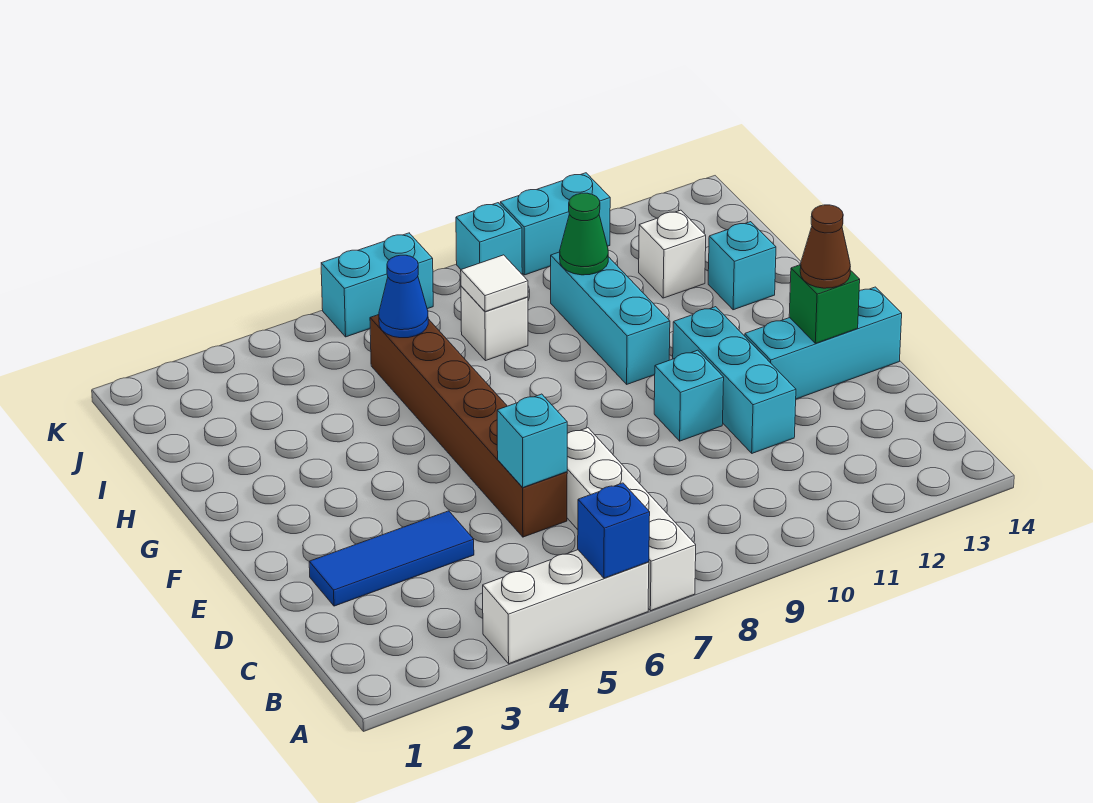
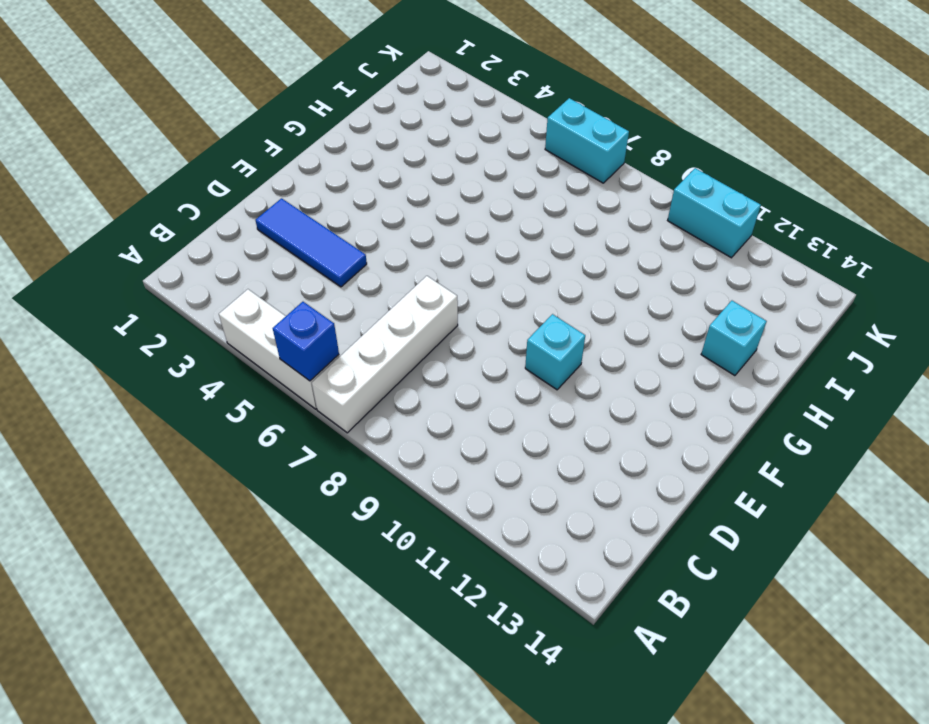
none -> brown 1x6 brick [370,315,567,537]
none -> cyan 1x3 brick [673,307,796,453]
none -> cyan 1x3 brick [745,287,902,399]

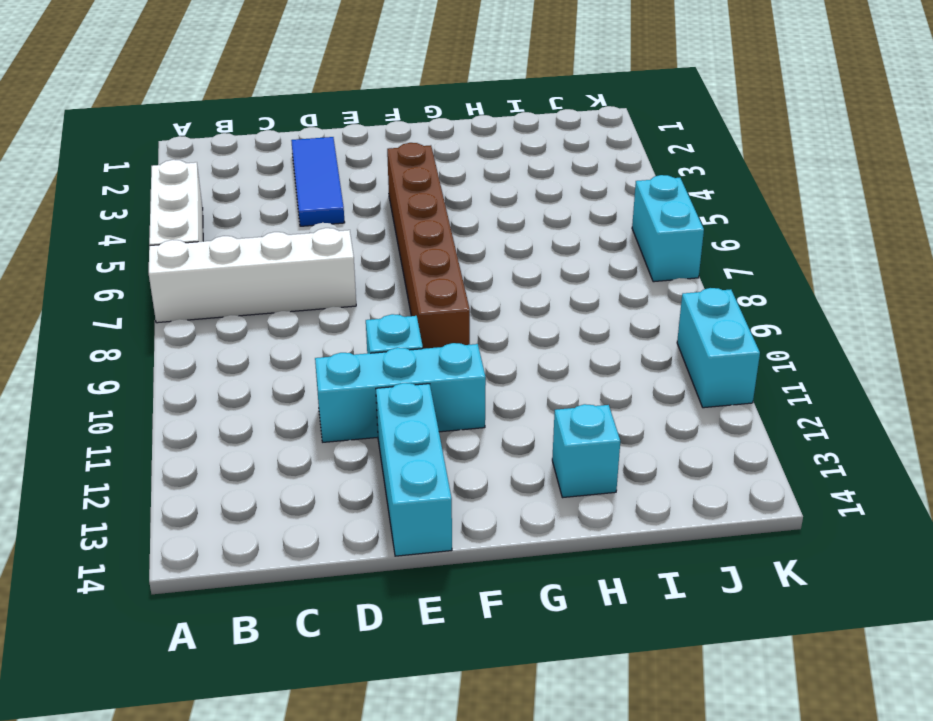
brown 1x6 brick [387,143,470,349] -> brown 1x6 brick turned to [370,315,567,537]
none -> cyan 1x3 brick [551,252,670,384]
none -> white 1x1 brick [461,286,528,361]
none -> white 1x1 brick [639,210,706,298]

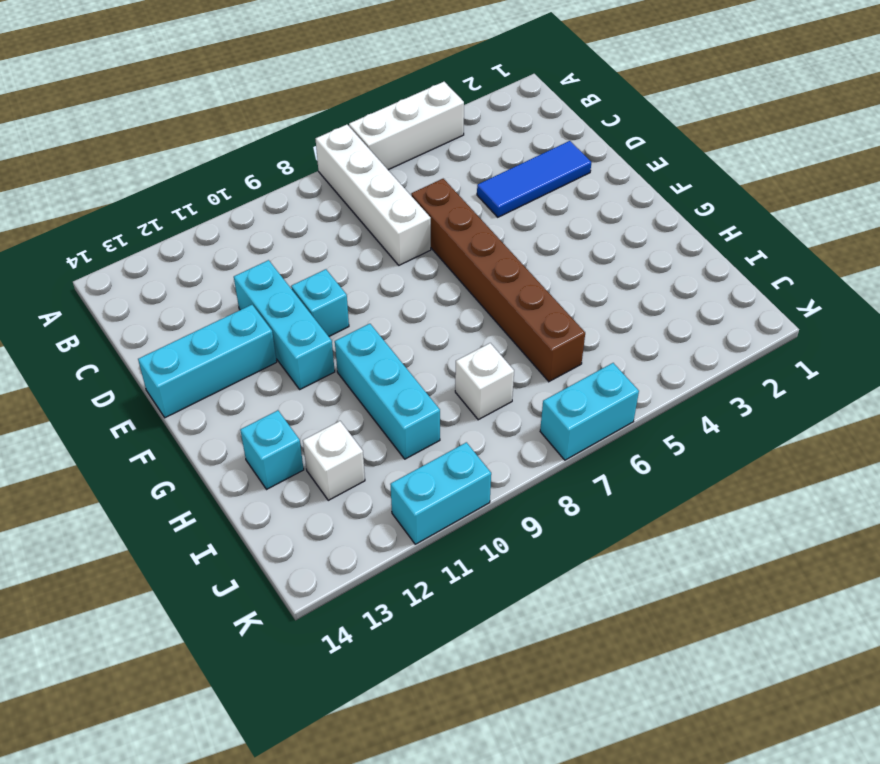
none -> cyan 1x1 brick [456,203,522,274]
none -> blue 1x1 brick [578,483,650,578]
none -> cyan 1x1 brick [497,394,567,487]

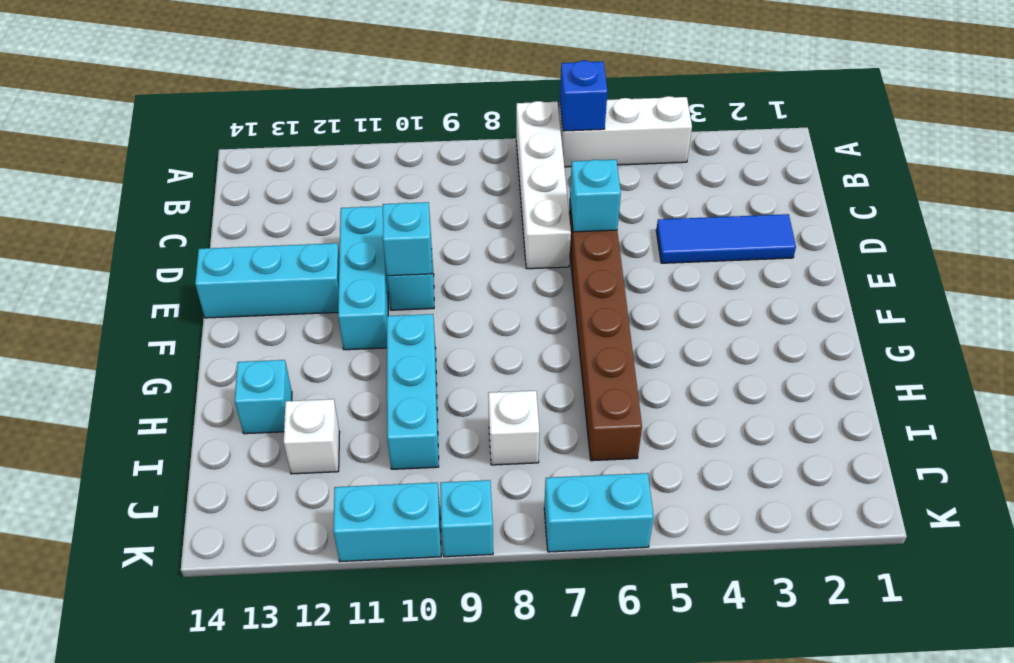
cyan 1x1 brick [383,202,432,276] -> none
none -> green 1x1 brick [789,265,860,343]
none -> blue 1x1 cone [379,255,428,338]
none -> white 1x1 tile [461,255,528,312]

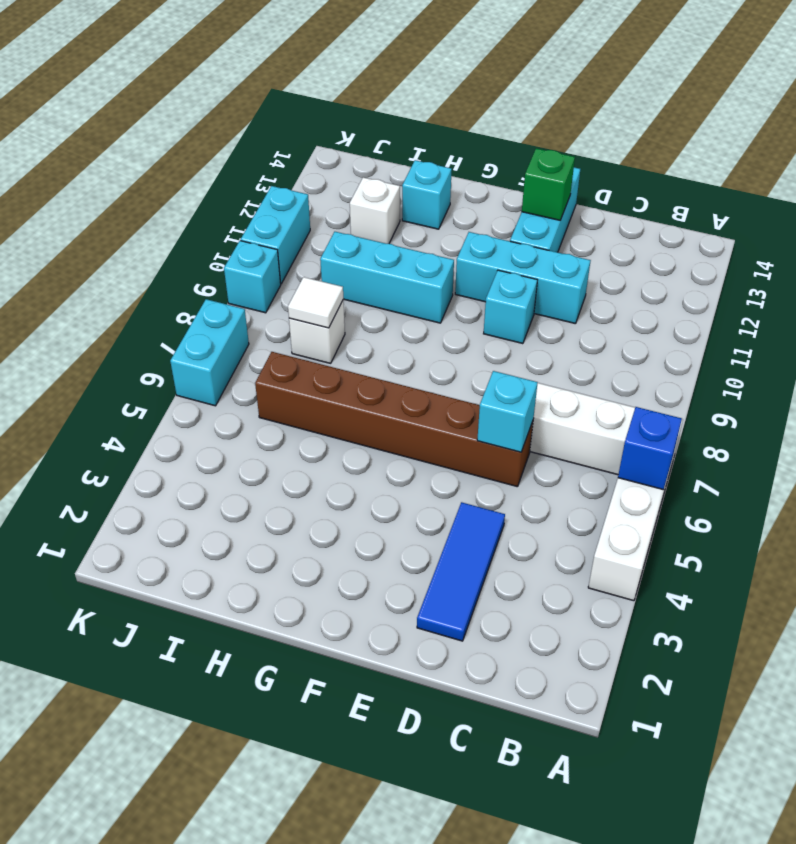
none -> blue 1x1 cone [379,255,428,338]
none -> green 1x1 cone [560,193,608,275]
none -> brown 1x1 cone [800,205,850,288]

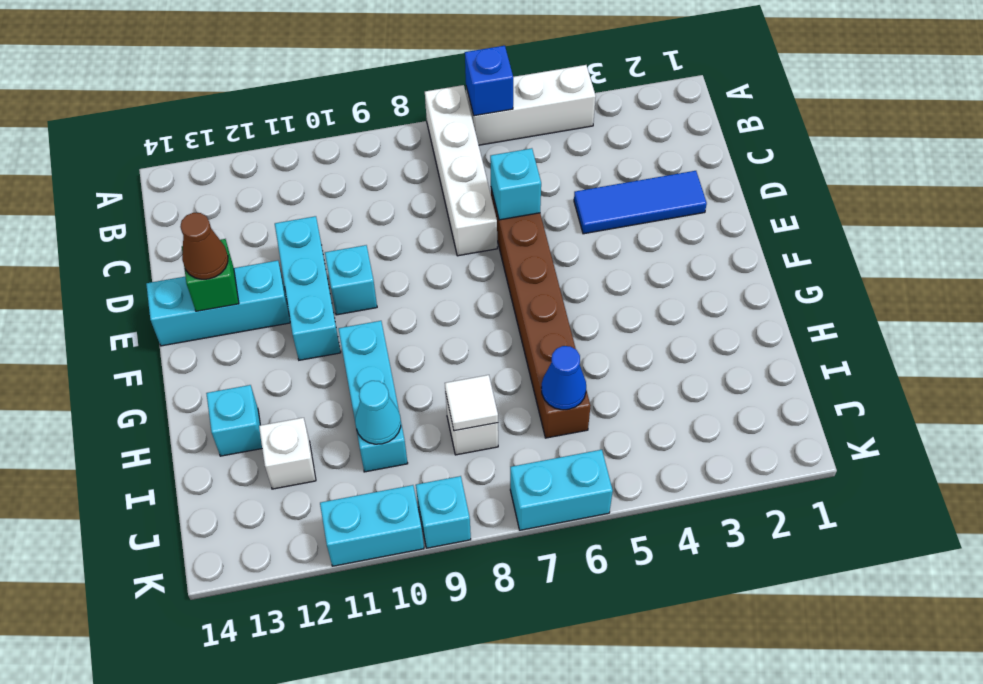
cyan 1x1 cone [355,381,401,444] -> green 1x1 cone [560,193,608,275]

